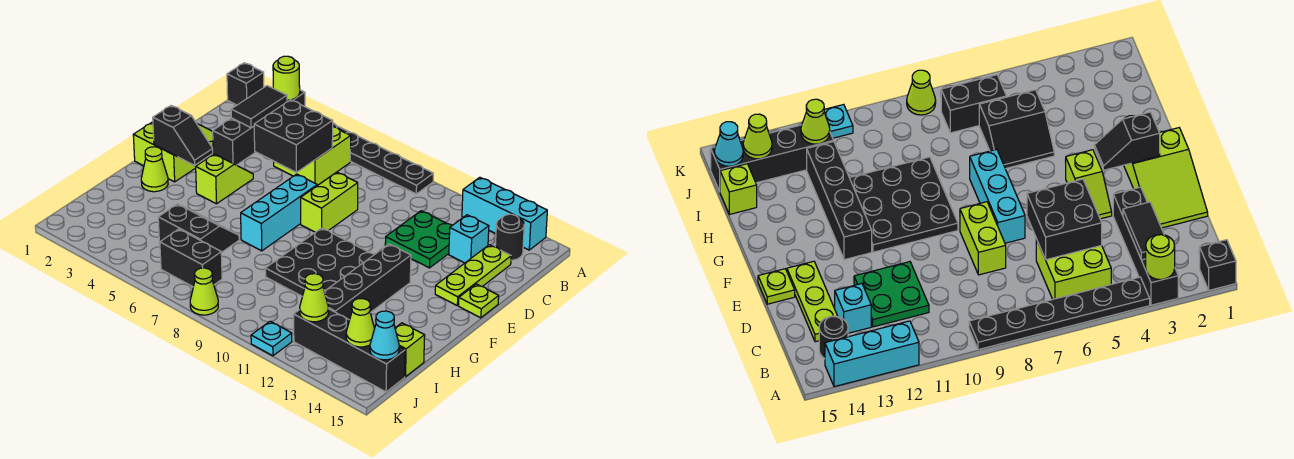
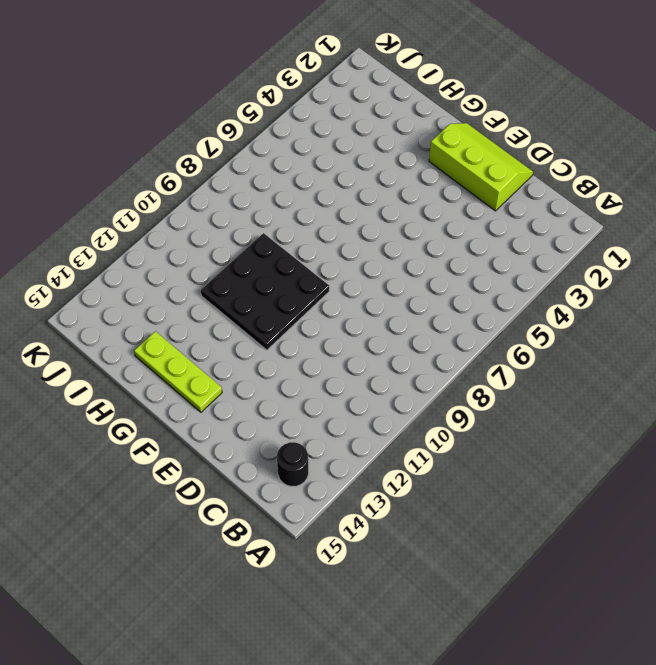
lime 2x3 slope [429,123,533,211] -> lime 2x3 slope turned to [133,122,213,182]
lime 1x3 plate [134,331,222,412] -> lime 1x3 plate moved to [435,245,511,306]
none -> black 1x1 brick [227,63,264,105]
none -> black 1x4 brick [213,90,305,165]
none -> black 1x6 plate [333,123,433,194]
none -> cyan 1x3 brick [462,177,547,250]

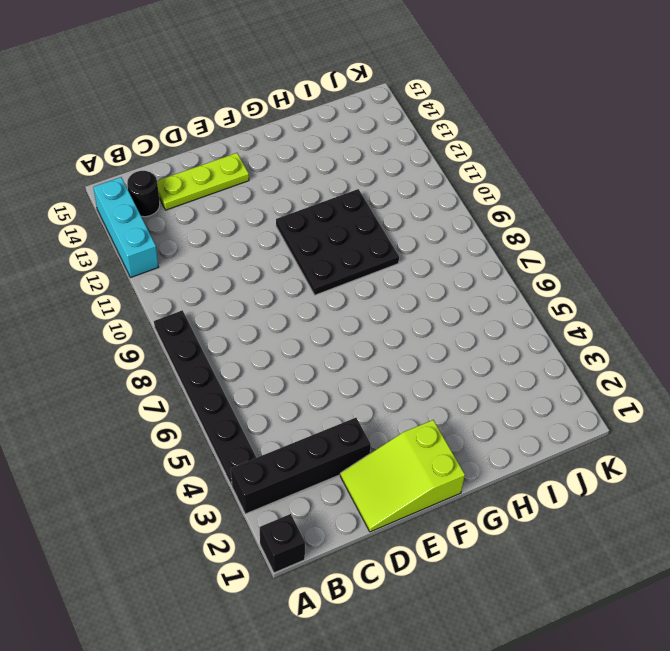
none -> lime 2x2 brick [274,127,351,185]
none -> green 2x2 plate [385,211,452,268]
none -> cyan 1x1 brick [449,215,489,263]
none -> lime 1x2 brick [301,172,358,232]

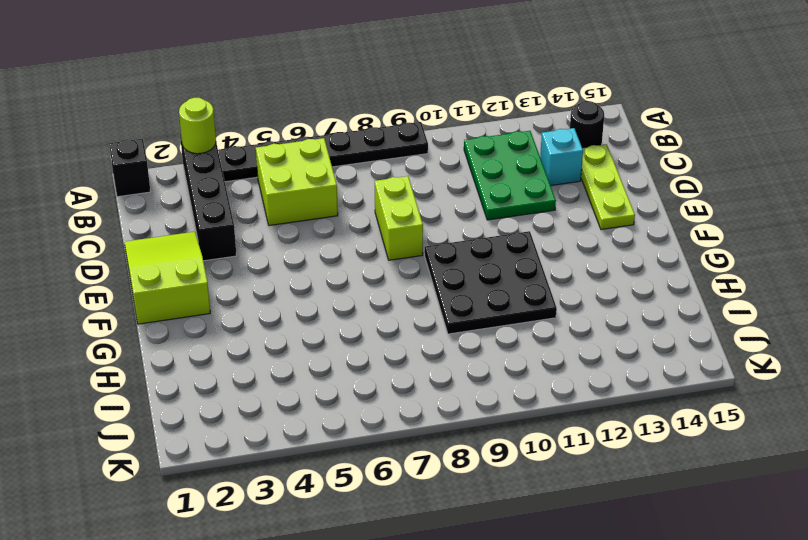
green 2x3 plate [464,131,556,220] -> green 2x2 plate [385,211,452,268]
none -> cyan 1x3 brick [462,177,547,250]
none -> lime 1x2 slope [196,154,253,204]
none -> cyan 1x3 brick [241,174,317,251]
none -> lime 1x1 plate [459,284,499,318]

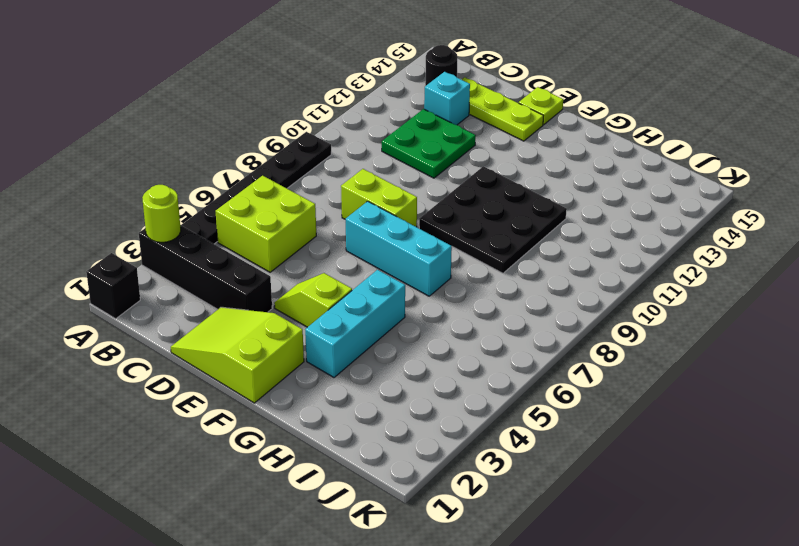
cyan 1x3 brick [305,270,405,377] -> cyan 1x3 brick moved to [462,177,547,250]
none -> black 1x4 brick [324,244,411,320]
none -> lime 1x1 cone [141,147,168,192]
none -> black 2x2 slope [158,204,239,253]
none -> lime 1x1 brick [395,323,425,377]

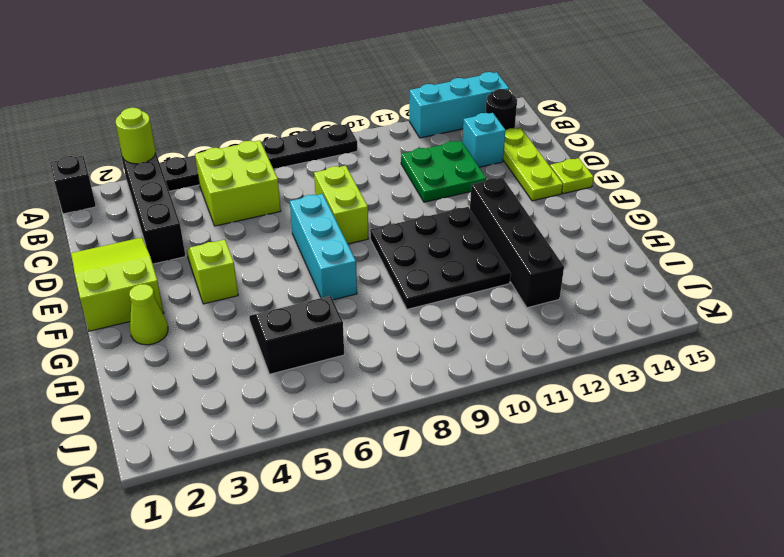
none -> lime 1x1 brick [395,323,425,377]
none -> black 1x2 brick [160,229,222,287]
none -> black 1x4 brick [294,309,405,392]
none -> lime 1x1 cone [190,268,218,315]

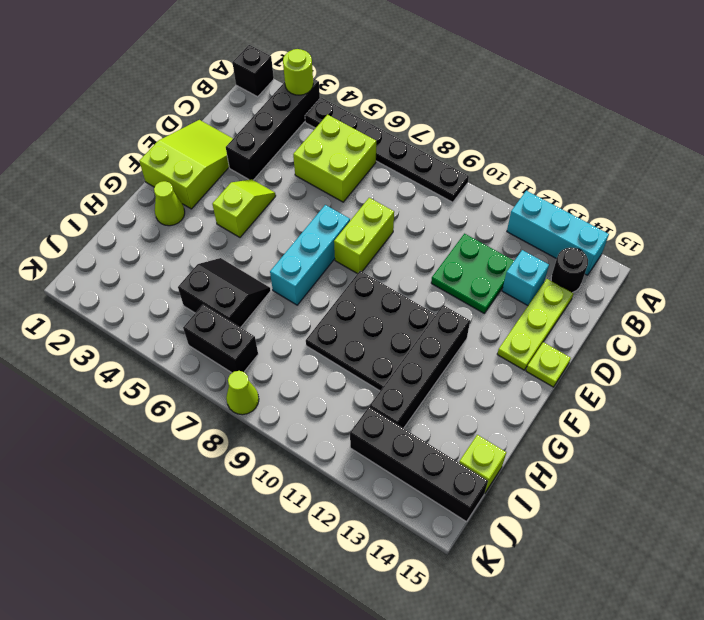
none -> cyan 1x1 plate [251,321,292,356]
none -> black 1x2 tile [231,86,287,128]
none -> black 2x2 brick [254,100,333,172]
none -> black 1x2 slope [153,106,213,165]

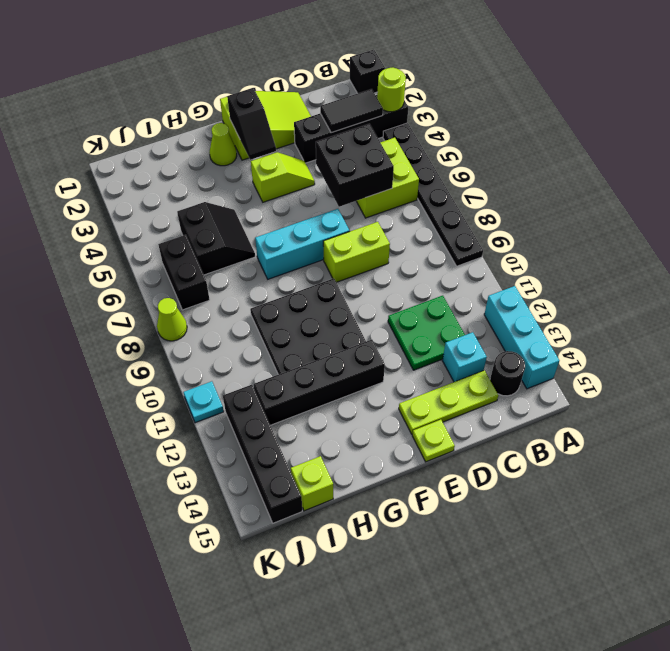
none -> lime 1x1 cone [300,274,328,322]
none -> lime 1x1 cone [346,299,375,347]
none -> cyan 1x1 cone [370,311,399,360]

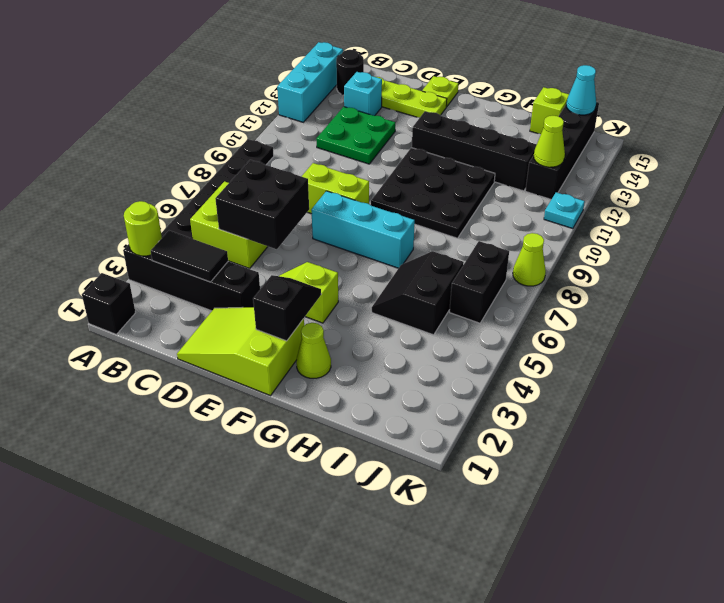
none -> lime 1x1 cone [346,299,375,347]

